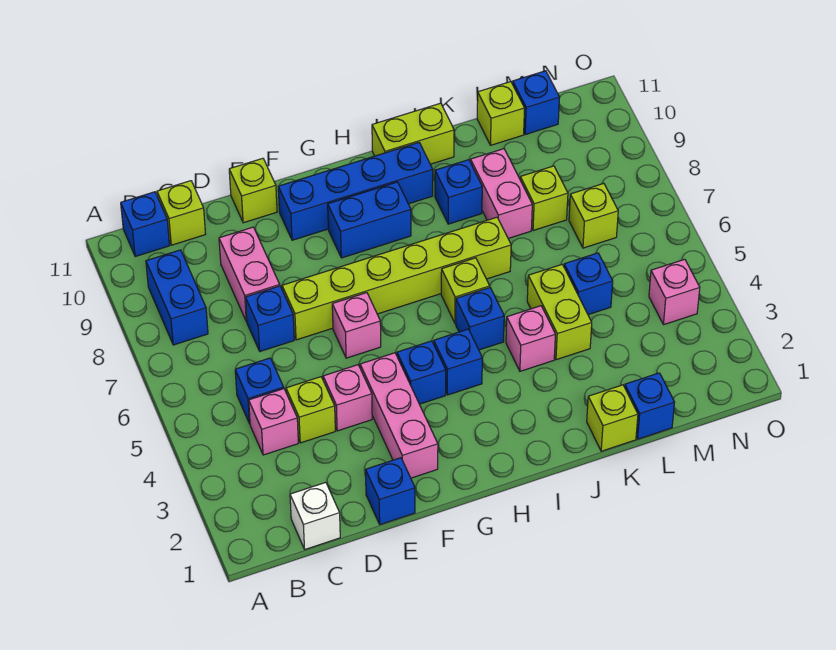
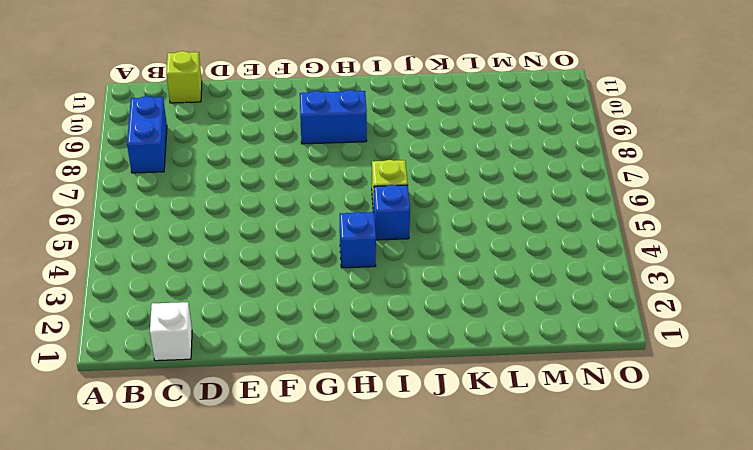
none -> blue 1x1 brick [121,192,170,257]
none -> pink 1x1 brick [249,389,298,455]
none -> blue 1x1 brick [235,358,284,424]
none -> lime 1x1 brick [286,377,335,443]

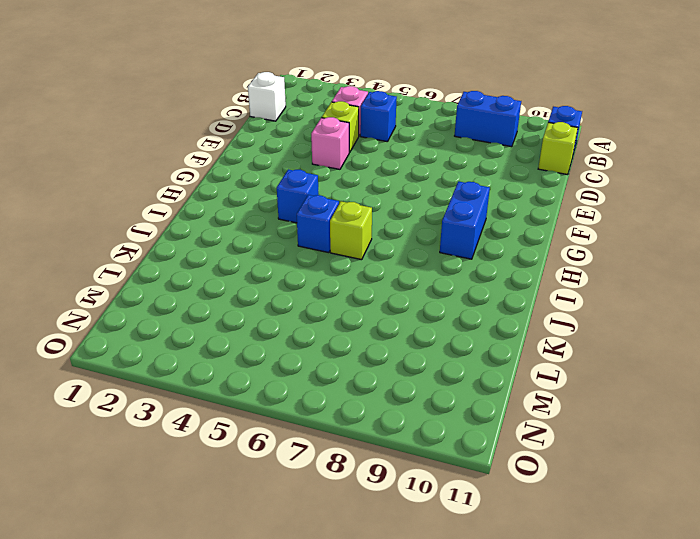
none -> blue 1x1 brick [245,286,294,351]
none -> pink 1x2 brick [219,227,280,322]
none -> blue 1x1 brick [366,458,415,525]
none -> lime 1x6 brick [282,217,511,340]

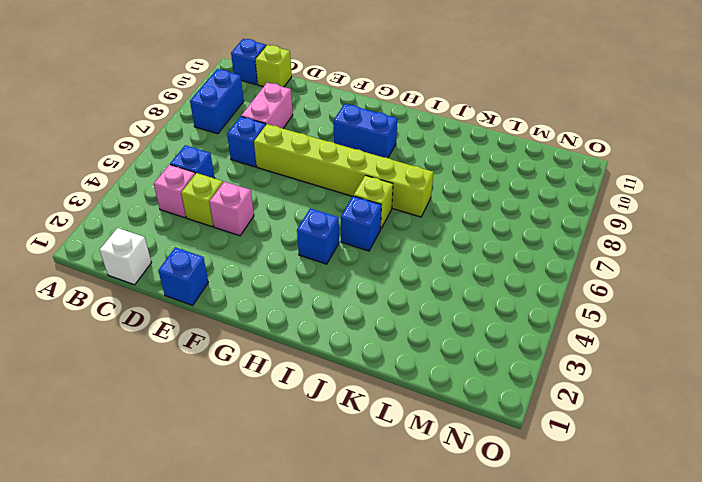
none -> lime 1x1 brick [229,158,277,223]
none -> pink 1x3 brick [360,353,438,478]
none -> pink 1x1 brick [332,293,381,358]
none -> blue 1x4 brick [278,143,433,240]

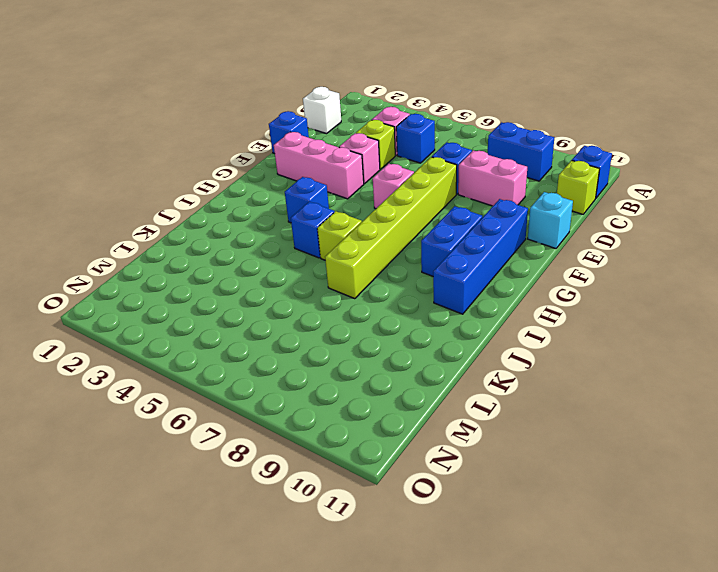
cyan 1x1 brick [528,192,573,249] -> lime 1x1 brick [229,158,277,223]
none -> blue 1x1 brick [397,341,446,404]
none -> lime 1x2 brick [372,103,454,164]
none -> pink 1x1 brick [506,306,555,371]
none -> blue 1x1 brick [435,160,482,224]

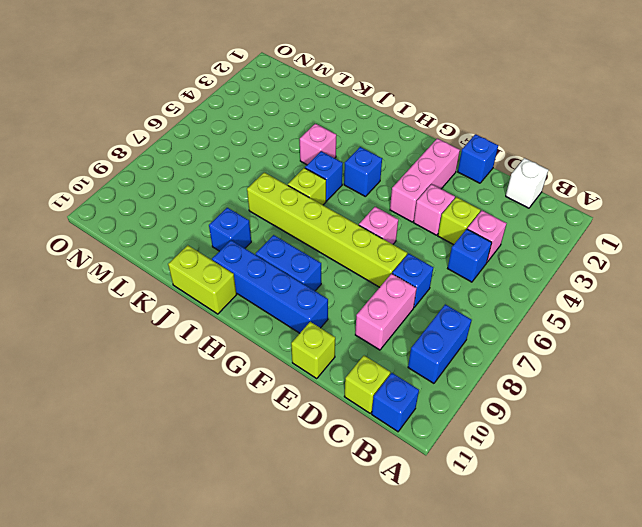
none -> blue 1x1 brick [397,341,446,404]
none -> lime 1x1 brick [587,385,638,451]
none -> lime 1x2 brick [527,265,592,360]
none -> pink 1x2 brick [471,149,532,238]

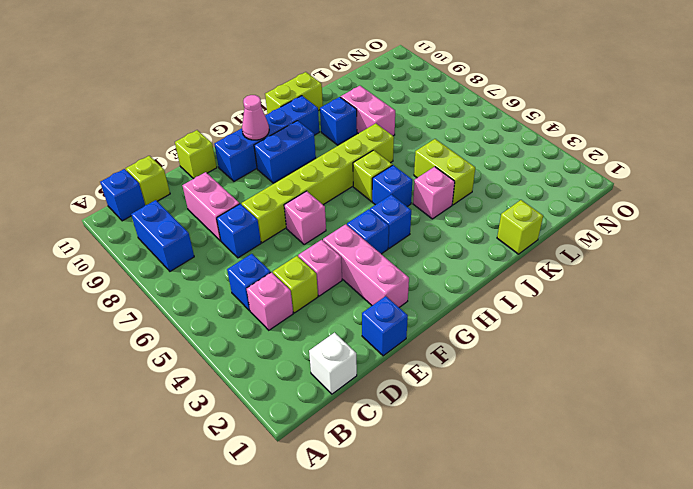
pink 1x1 cone [242,95,269,140] -> none
none -> blue 1x1 brick [625,373,675,439]
none -> blue 1x1 brick [564,253,613,315]
none -> lime 1x1 brick [520,166,568,231]
none -> lime 1x1 brick [477,82,525,145]

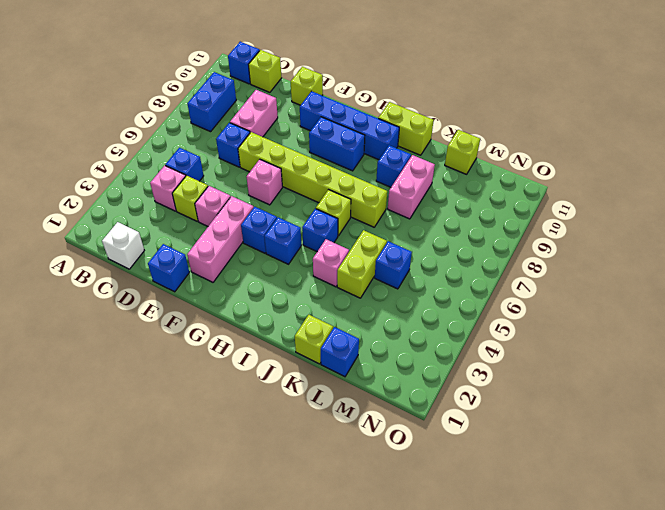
none -> lime 1x1 brick [520,166,568,231]
none -> lime 1x1 brick [569,184,618,248]
none -> blue 1x1 brick [513,71,559,134]
none -> pink 1x1 brick [649,259,700,325]

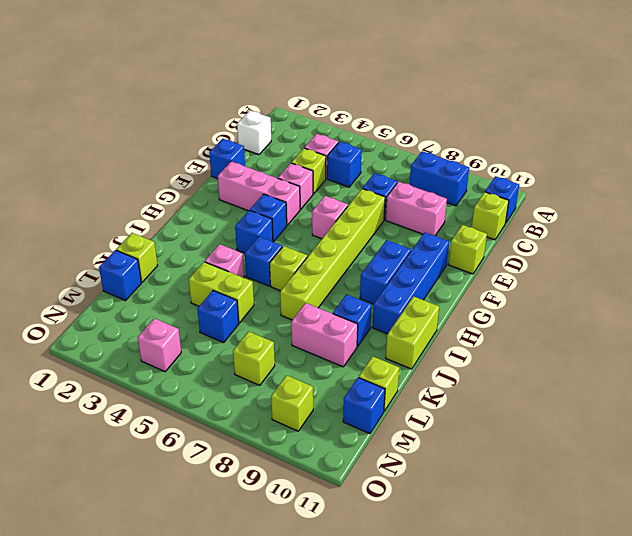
lime 1x1 brick [271,375,313,431] -> lime 1x1 brick moved to [520,166,568,231]

